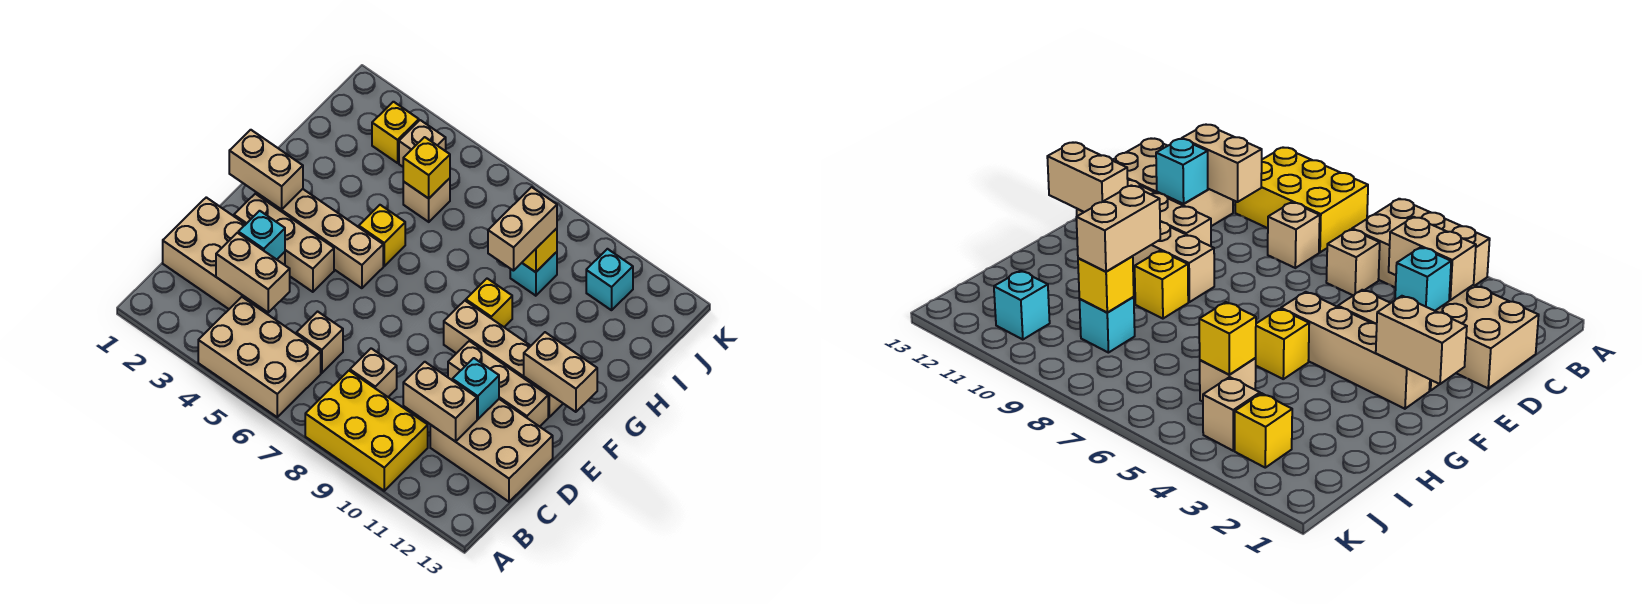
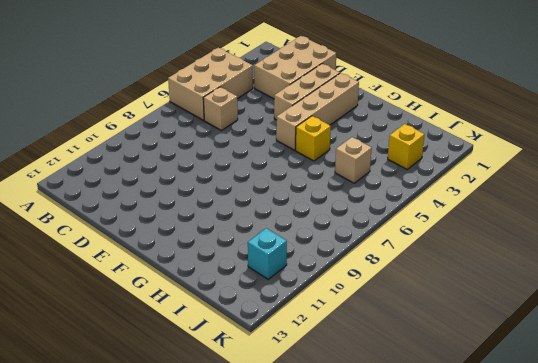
none -> yellow 2x3 brick [305,371,428,491]
none -> tan 1x1 brick [350,348,397,397]
none -> tan 2x3 brick [430,399,553,502]

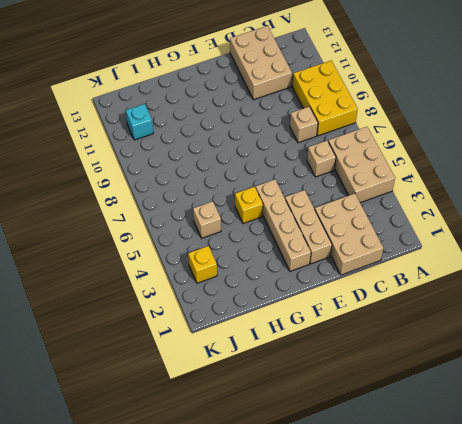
none -> tan 1x3 brick [448,341,548,427]
none -> tan 1x4 brick [444,301,563,417]
none -> yellow 1x1 brick [466,279,512,327]

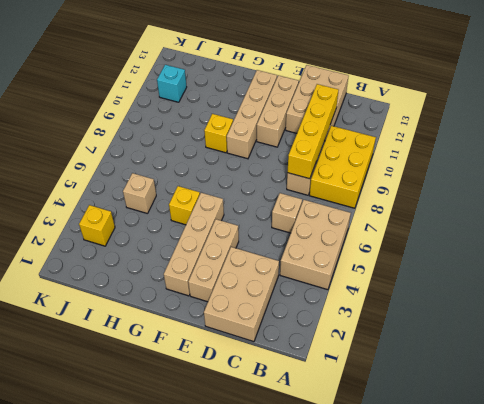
yellow 1x4 brick [287,84,338,179] -> tan 1x2 brick [403,362,477,442]
none -> cyan 1x1 brick [510,252,557,296]
none -> tan 1x1 brick [399,120,446,167]
none -> tan 1x2 brick [216,233,290,312]

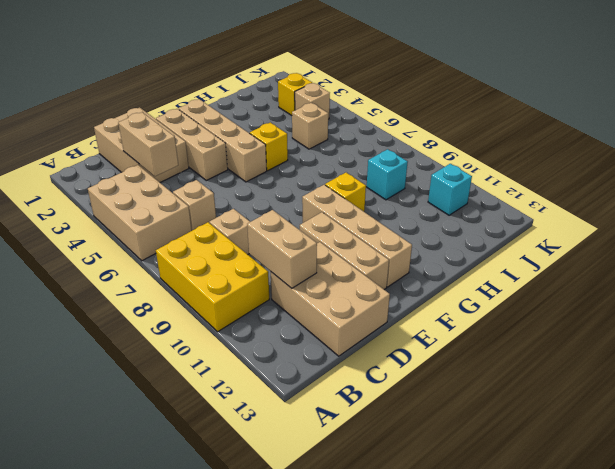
none -> cyan 1x1 brick [238,211,285,260]
none -> cyan 1x1 brick [452,358,499,419]
none -> tan 1x2 brick [229,130,303,210]

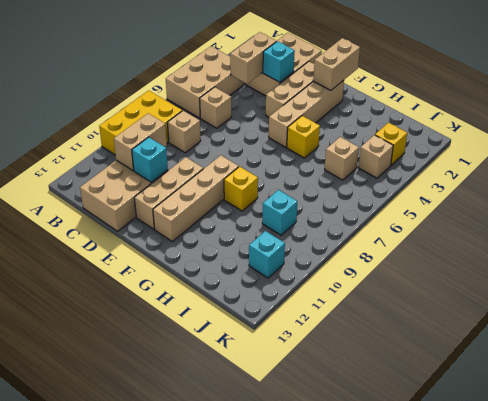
none -> tan 1x2 brick [524,332,597,412]
none -> yellow 1x1 brick [403,137,450,198]
none -> yellow 1x1 brick [522,228,557,272]

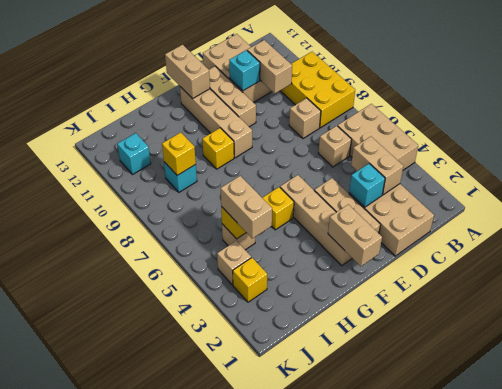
tan 1x2 brick [221,176,272,238] -> tan 1x2 brick turned to [488,187,557,271]

